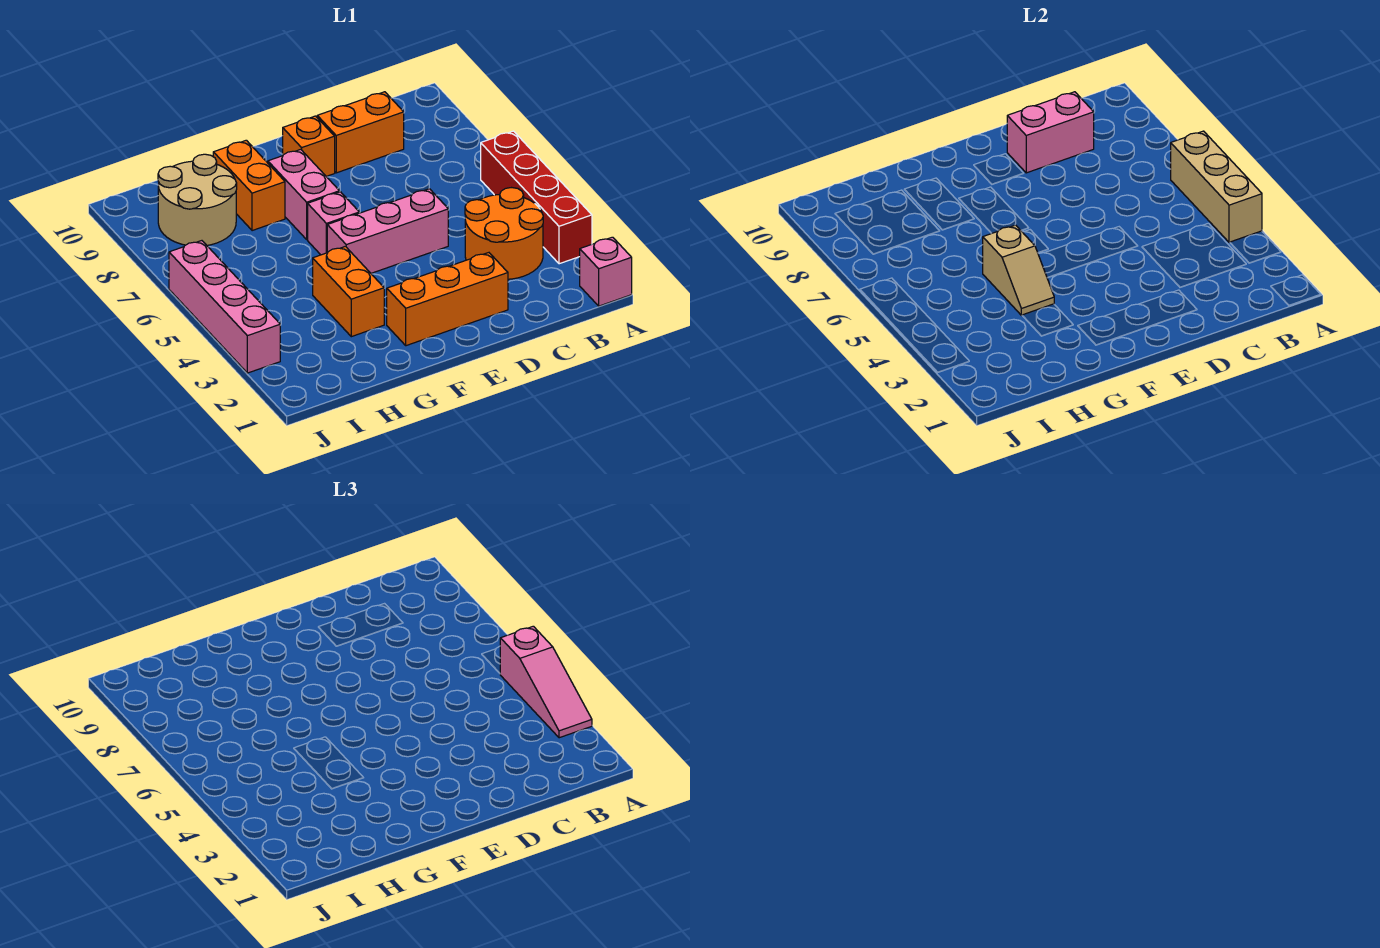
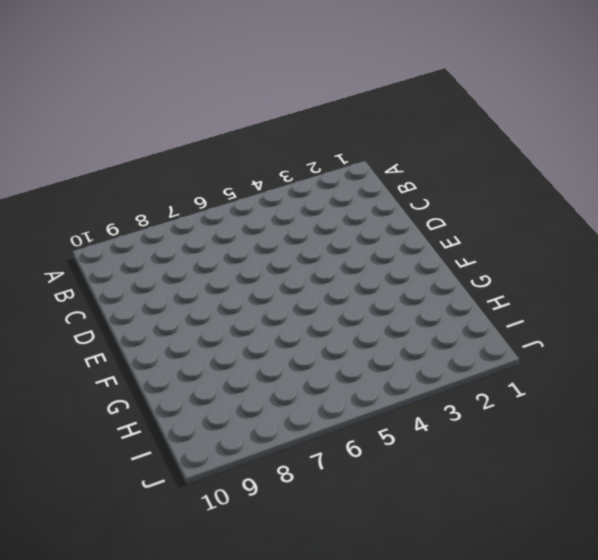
none -> pink 1x1 brick [580,237,632,306]
none -> red 1x4 brick [481,131,592,264]
none -> orange 2x2 round brick [465,188,543,279]

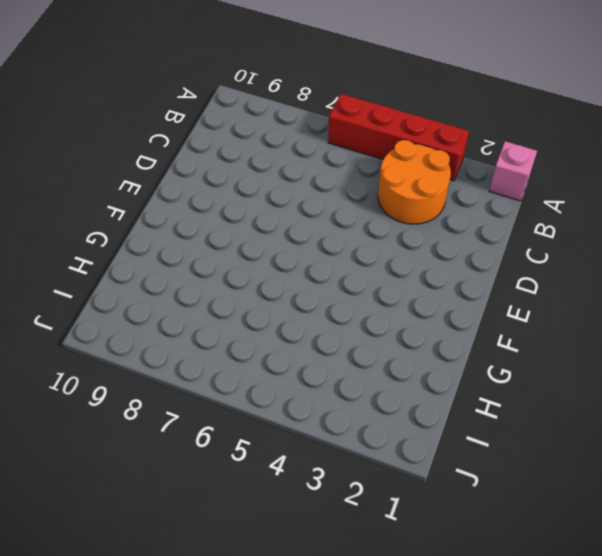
none -> orange 1x2 brick [317,92,404,173]
none -> orange 1x3 brick [387,253,508,346]
none -> pink 1x3 brick [327,189,448,273]

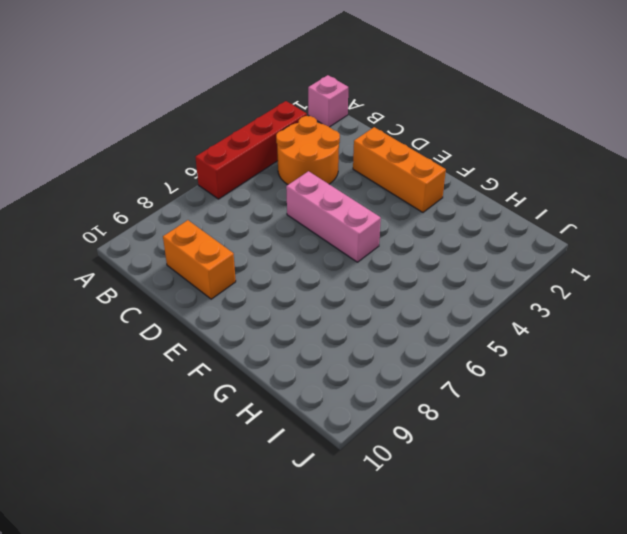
none -> orange 1x1 brick [283,116,335,176]
none -> pink 1x1 brick [308,192,359,255]
none -> pink 1x2 brick [268,149,340,239]

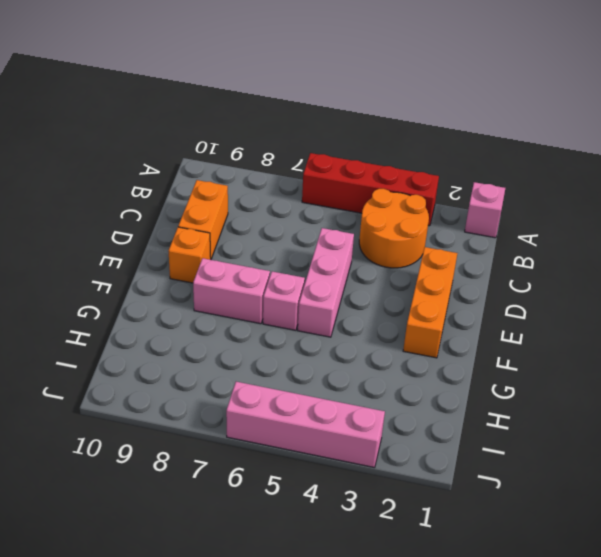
none -> orange 1x2 brick [313,246,384,337]
none -> orange 1x2 brick [213,140,285,231]
none -> tan 2x2 round brick [158,154,237,245]

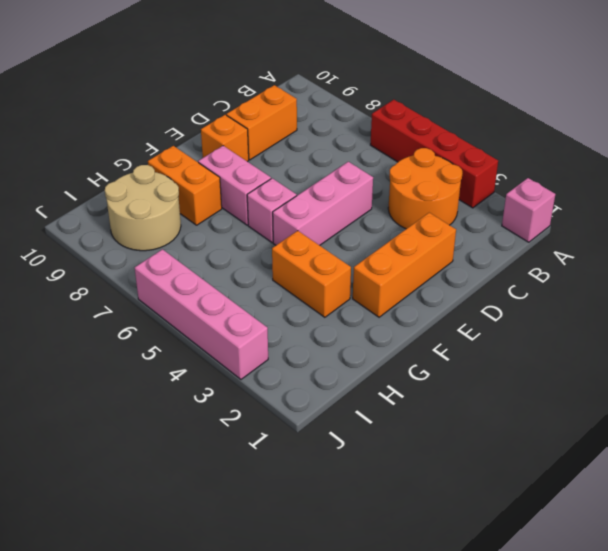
none -> tan 1x3 brick [1171,131,1262,243]
none -> pink 1x2 brick [1007,92,1094,173]
none -> tan 1x2 slope [983,225,1054,315]

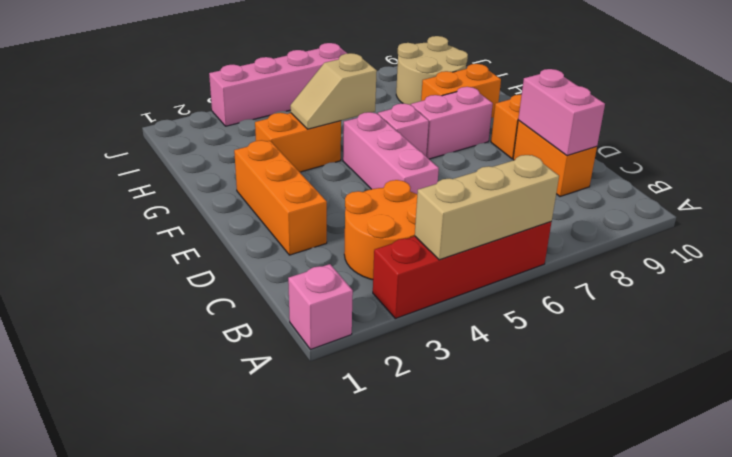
none -> pink 1x3 slope [500,626,592,738]

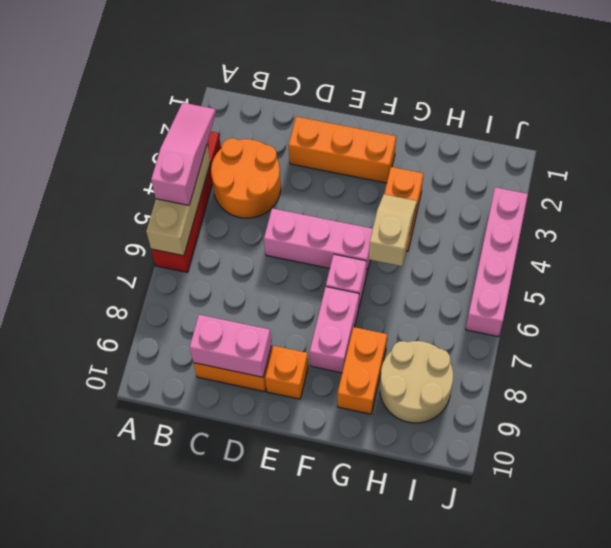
none -> pink 1x1 brick [580,237,632,306]

